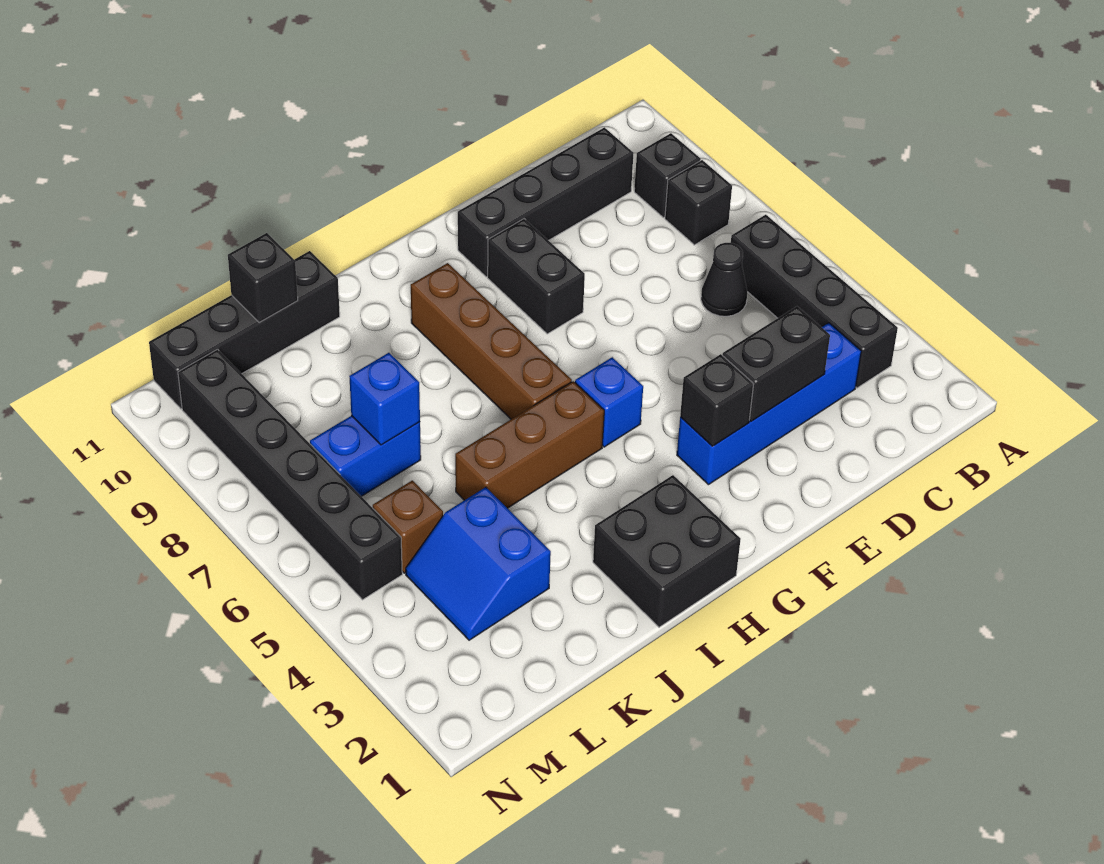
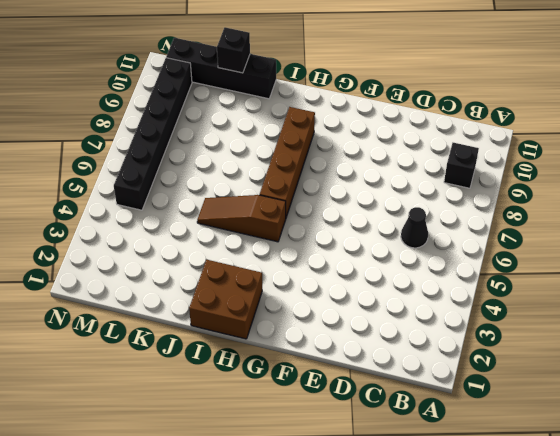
brown 2x2 brick [189,260,262,339] -> black 2x2 brick [593,475,741,627]
brown 1x3 slope [197,195,286,242] -> brown 1x3 brick [455,381,604,508]
none -> black 1x4 brick [731,215,898,388]
none -> black 1x1 brick [665,160,732,245]
none -> blue 1x4 brick [677,323,861,485]

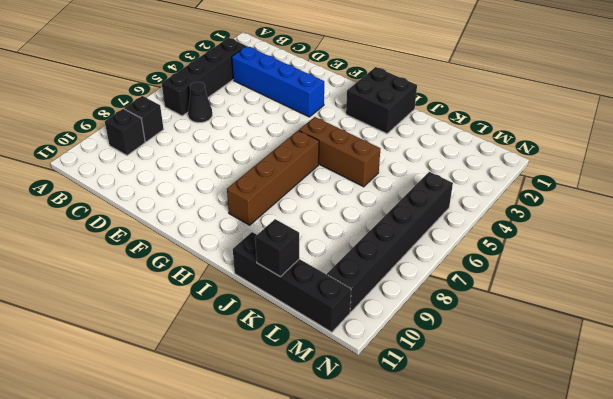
none -> black 1x4 brick [458,127,634,277]
none -> black 1x2 brick [488,219,585,334]
none -> blue 1x1 brick [575,357,643,447]

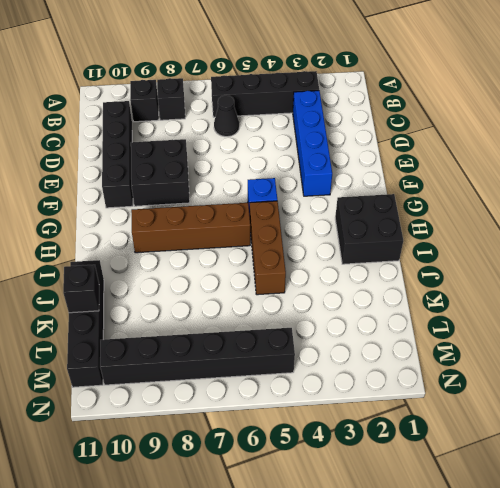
black 2x2 brick [131,139,190,206] -> black 1x2 brick [488,219,585,334]
none -> blue 2x2 slope [406,487,551,640]
none -> blue 1x2 brick [310,416,421,496]
none -> brown 1x1 brick [373,480,443,573]

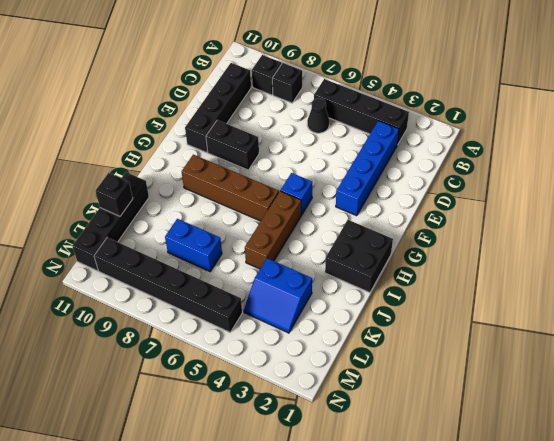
blue 1x2 brick [165,219,222,271] -> blue 1x2 brick turned to [310,416,421,496]
none -> brown 1x1 brick [373,480,443,573]
none -> black 1x2 brick [722,306,830,421]
none -> black 1x1 brick [680,354,754,446]

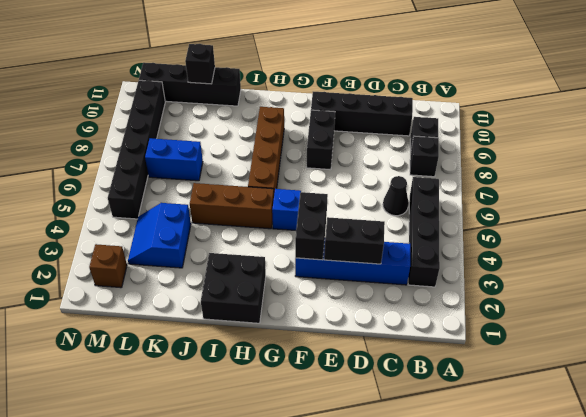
black 1x2 brick [295,192,328,260] -> black 1x1 brick [680,354,754,446]
brown 1x1 brick [89,244,127,288] -> brown 1x1 brick moved to [373,480,443,573]
none -> blue 1x1 brick [349,353,420,445]

